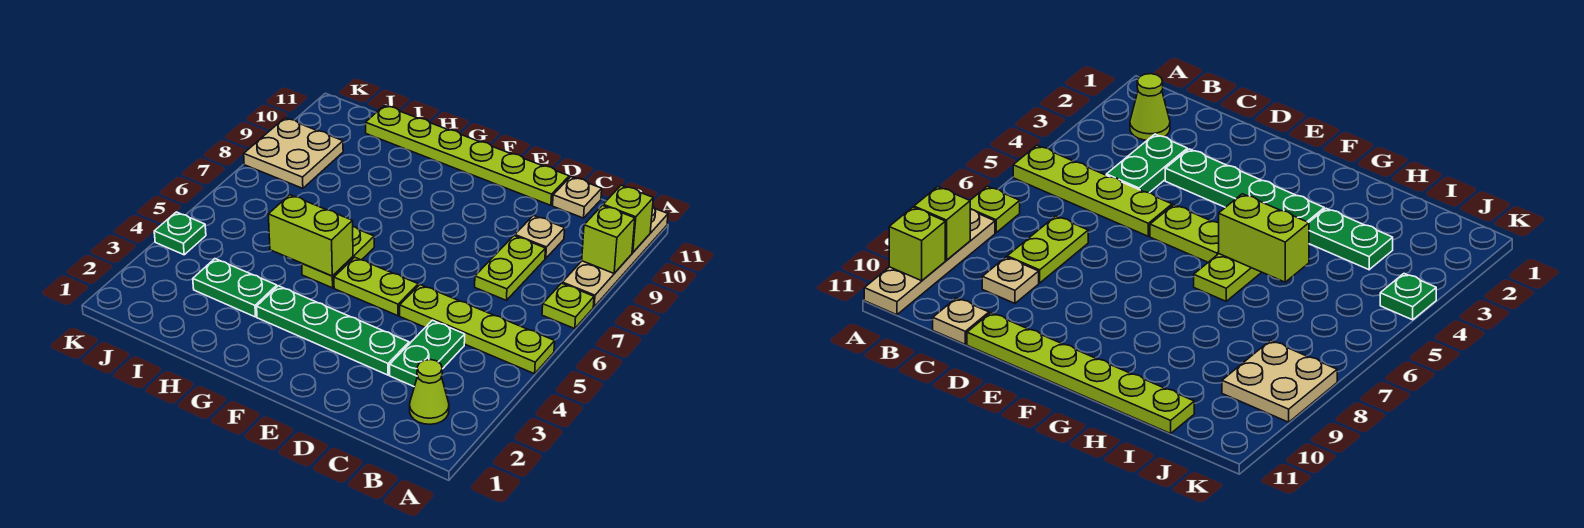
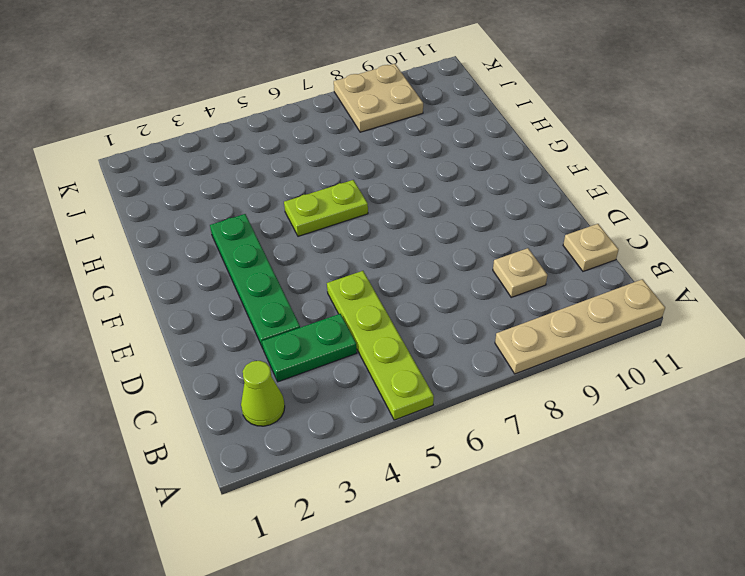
none -> lime 1x1 plate [542,283,594,329]
none -> lime 1x2 plate [475,236,546,300]
none -> lime 1x6 plate [366,105,569,205]

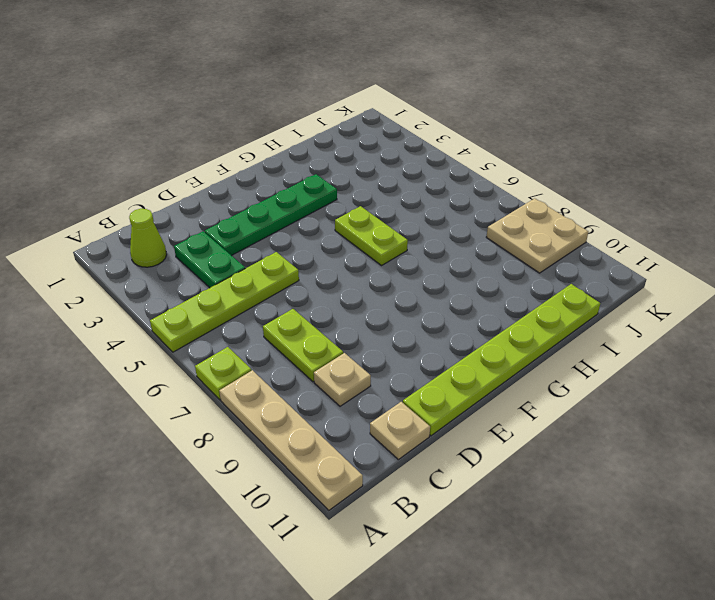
none -> lime 1x2 plate [334,257,418,316]
none -> green 1x2 plate [193,259,277,317]
none -> green 1x1 plate [154,212,206,255]

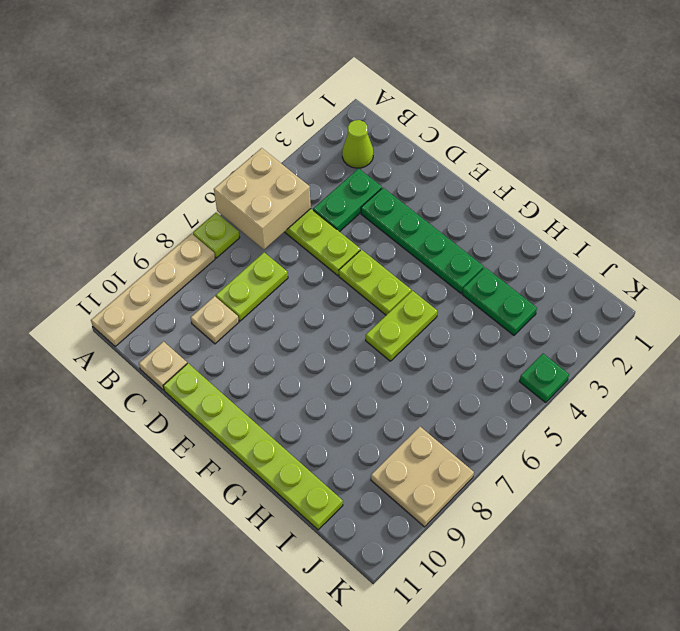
tan 2x2 brick [214,148,311,249] -> none
none -> lime 1x1 brick [582,205,635,273]
none -> lime 1x1 brick [603,185,653,253]
none -> lime 1x2 brick [268,195,353,276]

